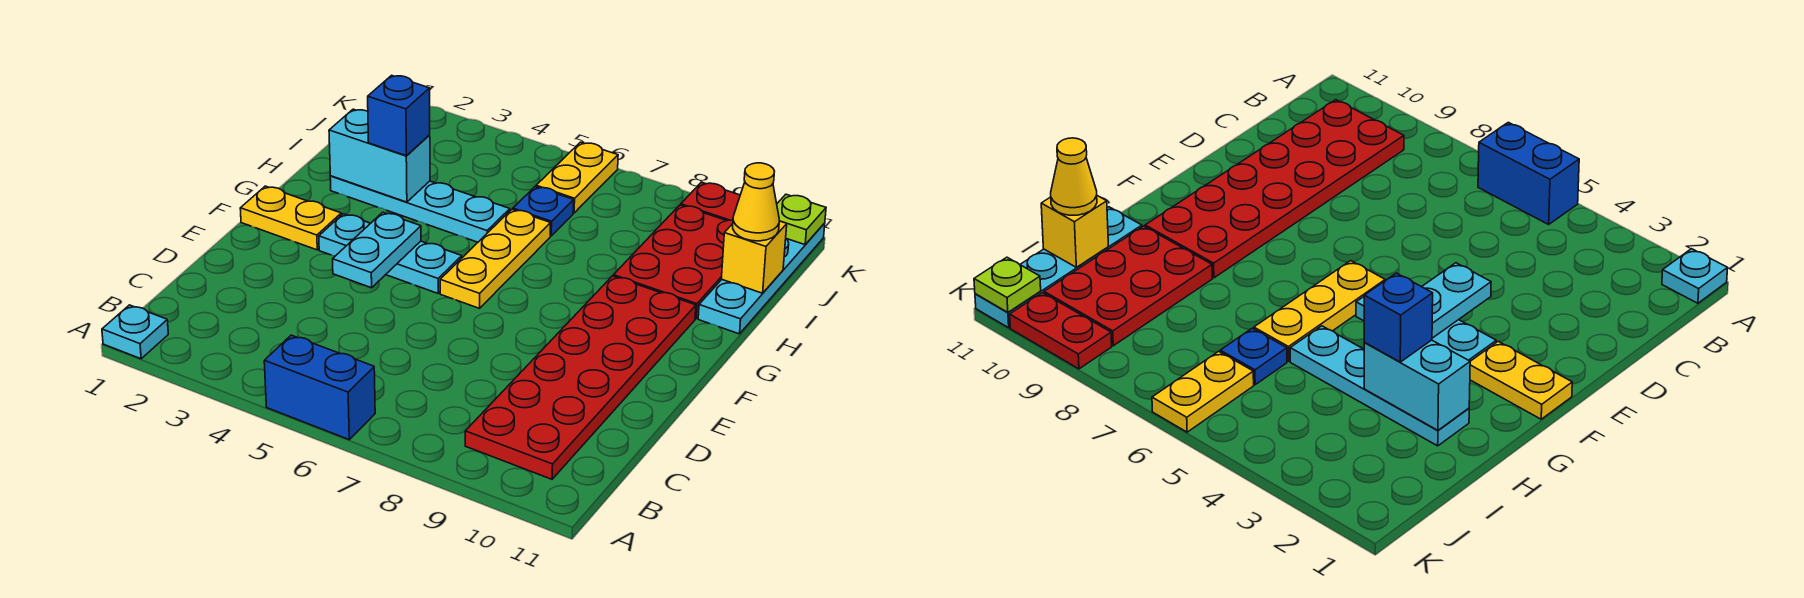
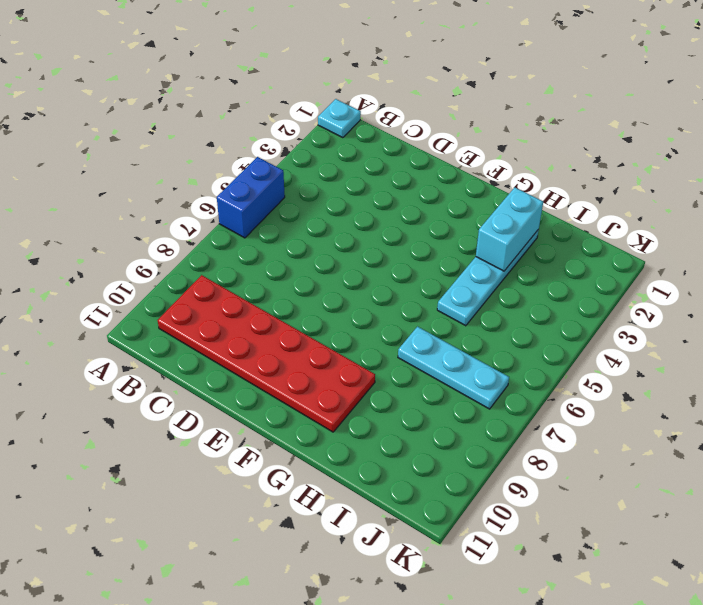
cyan 1x3 plate [398,327,509,409] -> cyan 1x3 plate turned to [319,214,462,293]
none -> yellow 1x2 plate [240,186,341,250]
none -> yellow 1x3 plate [440,209,550,308]
none -> red 2x3 plate [614,205,733,319]

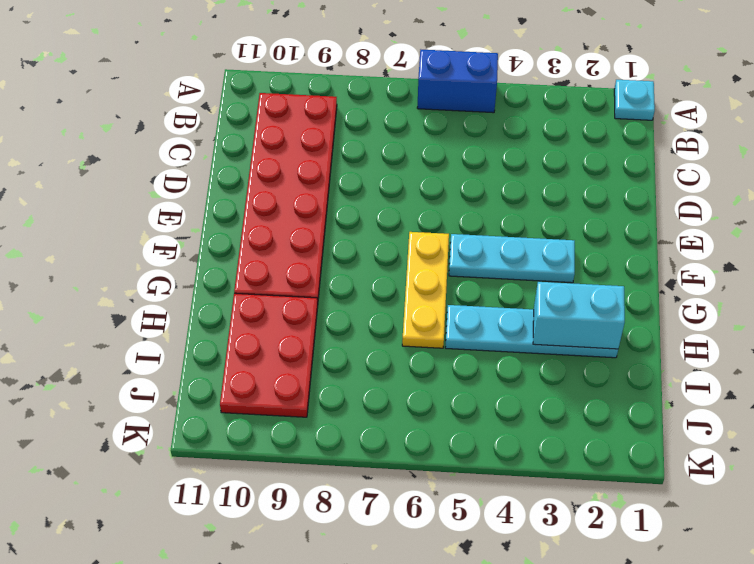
none -> yellow 1x2 plate [240,186,341,250]
none -> cyan 1x4 plate [698,223,825,334]
none -> blue 1x1 plate [513,187,574,236]

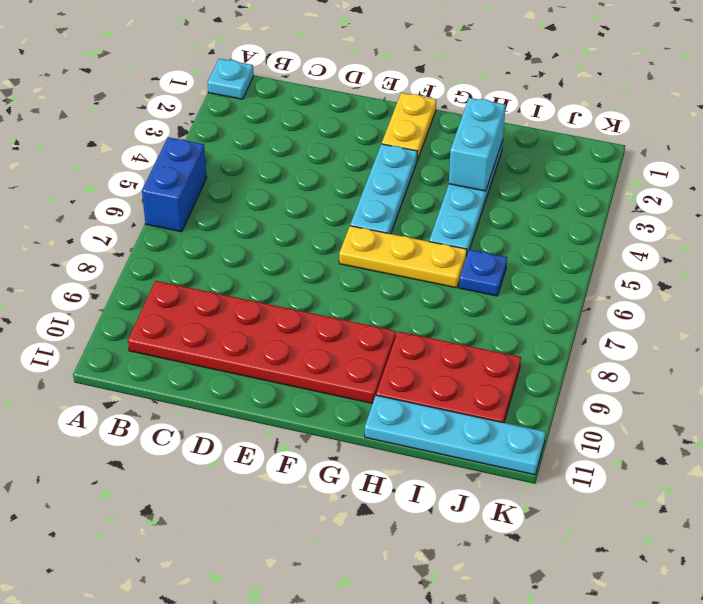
none -> yellow 1x2 plate [536,142,618,213]
none -> red 1x2 plate [681,182,740,221]
none -> cyan 1x2 plate [333,212,421,288]

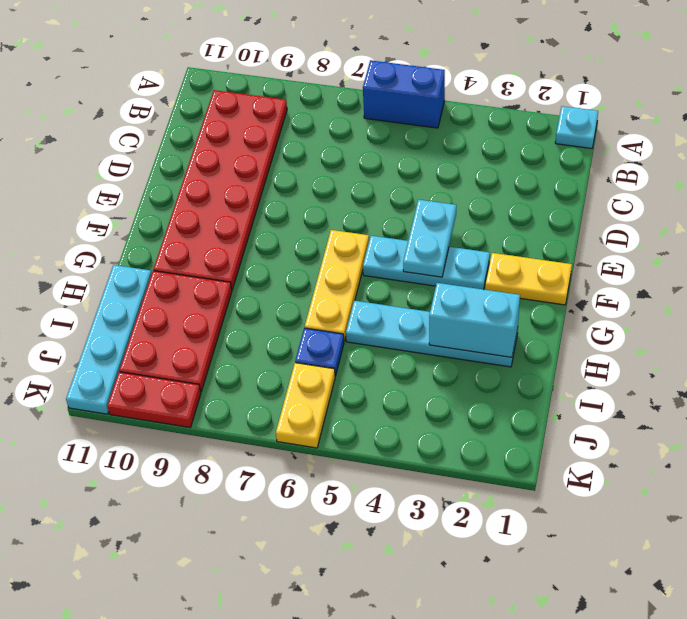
none -> yellow 1x1 brick [721,221,787,293]
none -> lime 1x1 plate [777,194,826,245]
none -> blue 1x1 brick [368,75,430,156]

